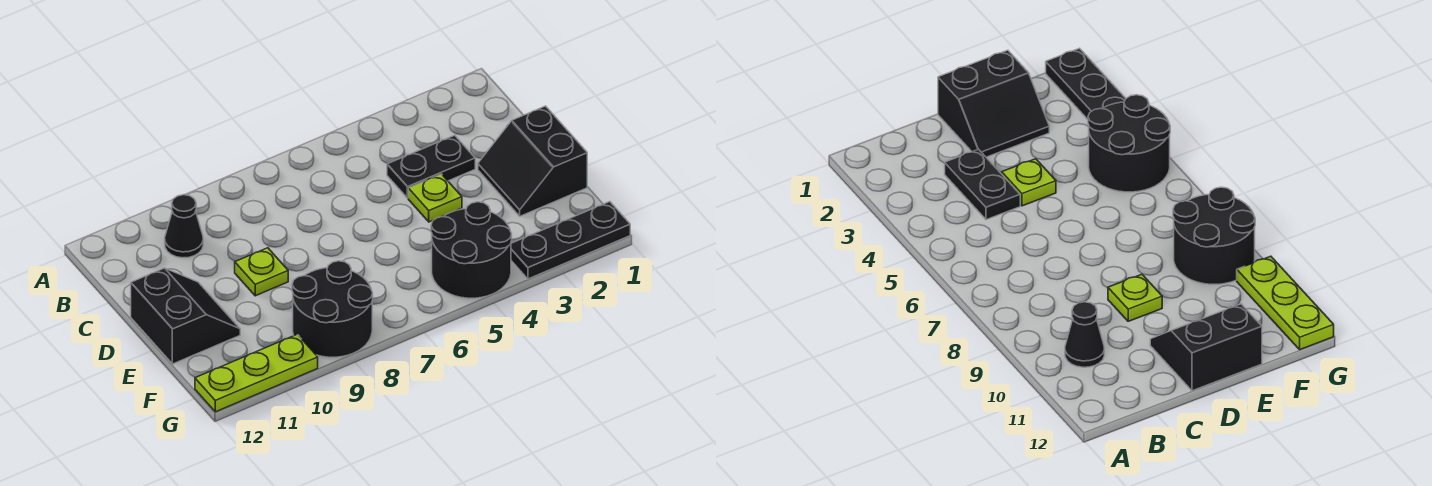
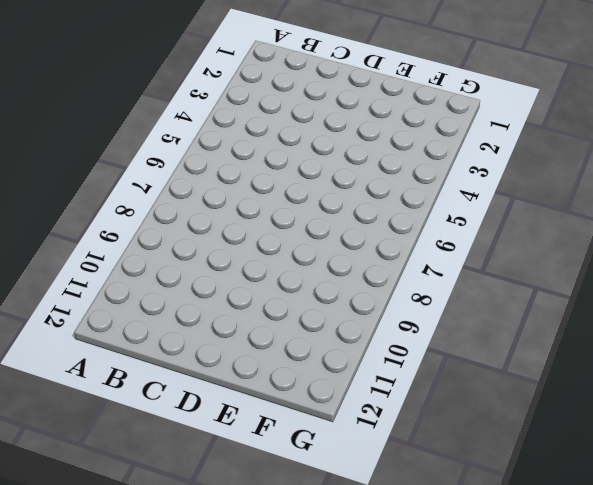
none -> black 1x1 cone [165,195,203,258]
none -> black 1x2 plate [387,135,475,198]

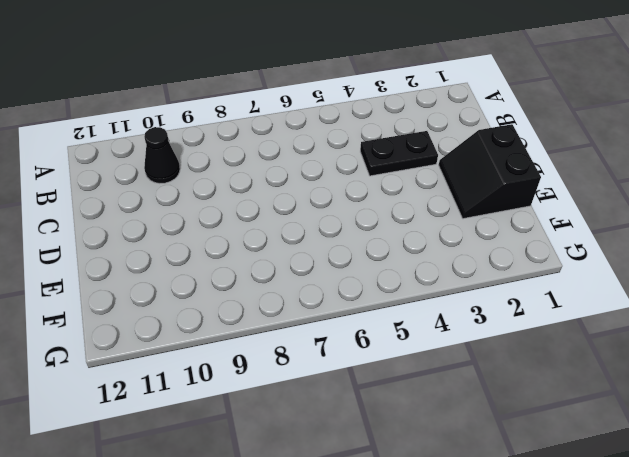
none -> lime 1x1 plate [408,174,462,222]
none -> lime 1x1 plate [235,248,288,296]

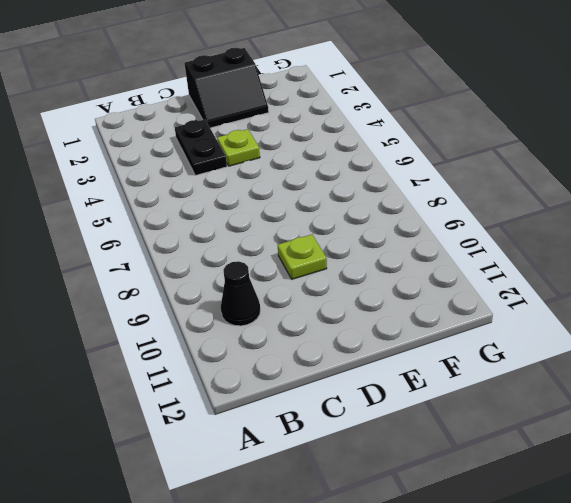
none -> black 2x2 slope [131,268,240,364]
none -> black 2x2 round brick [431,202,512,298]

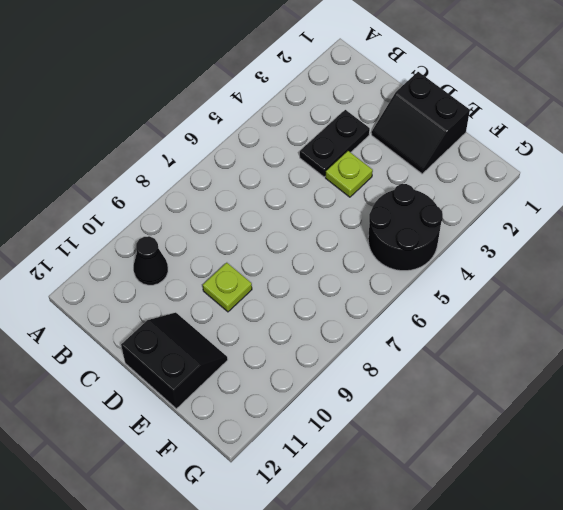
none -> black 2x2 round brick [292,261,373,357]
none -> black 1x3 plate [511,202,630,279]

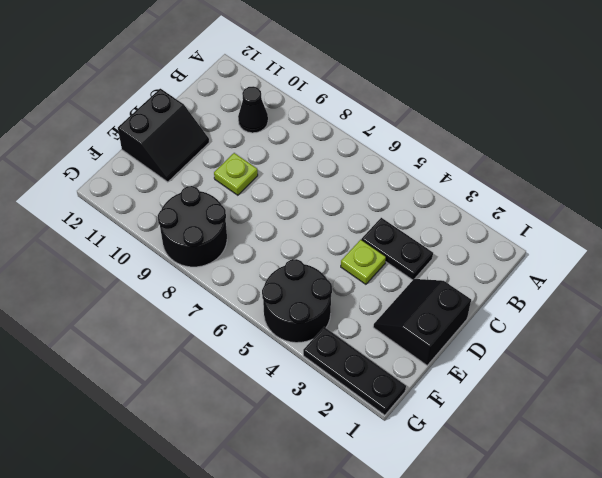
none -> lime 1x3 plate [195,334,318,412]

